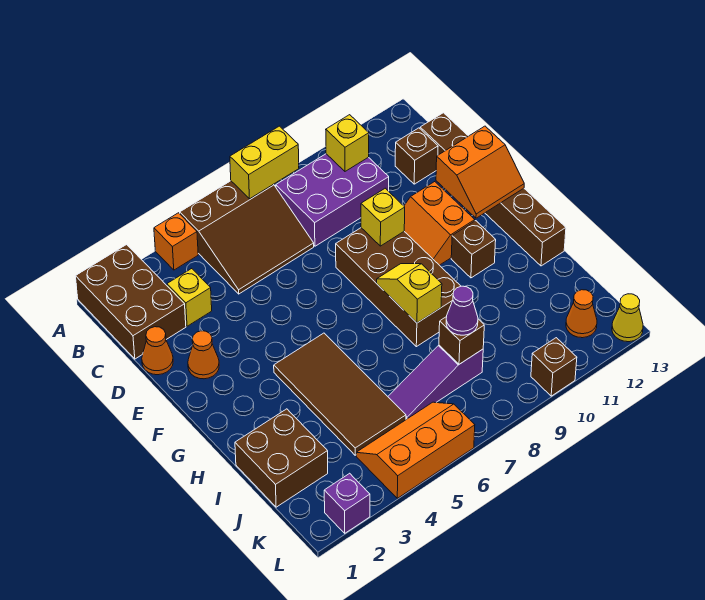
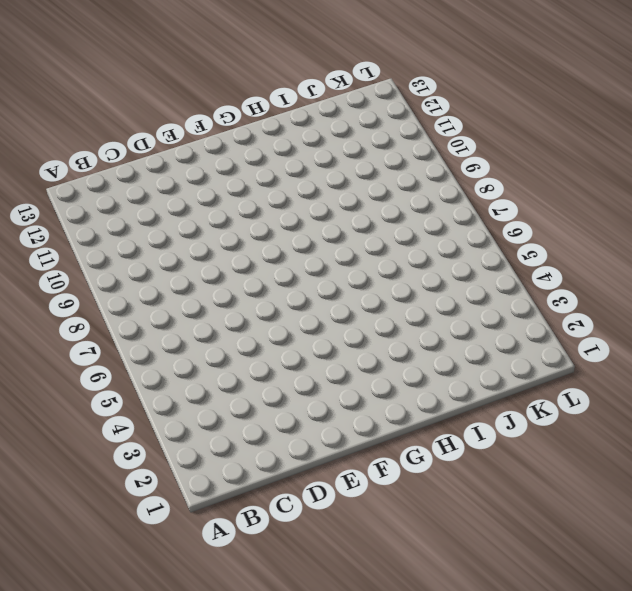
none -> brown 2x3 brick [76,245,186,359]
none -> orange 1x1 brick [154,213,198,270]
none -> brown 3x3 slope [180,181,314,294]

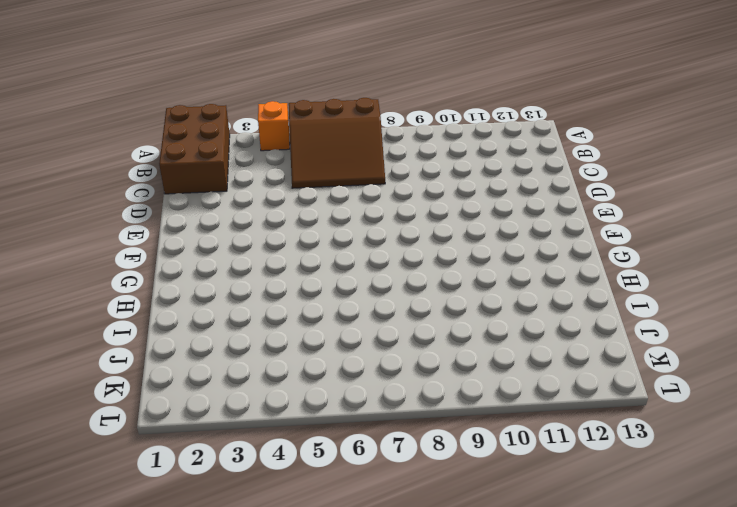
none -> purple 2x3 brick [276,154,389,246]
none -> yellow 1x1 brick [167,269,212,326]
none -> brown 1x1 brick [395,128,438,184]

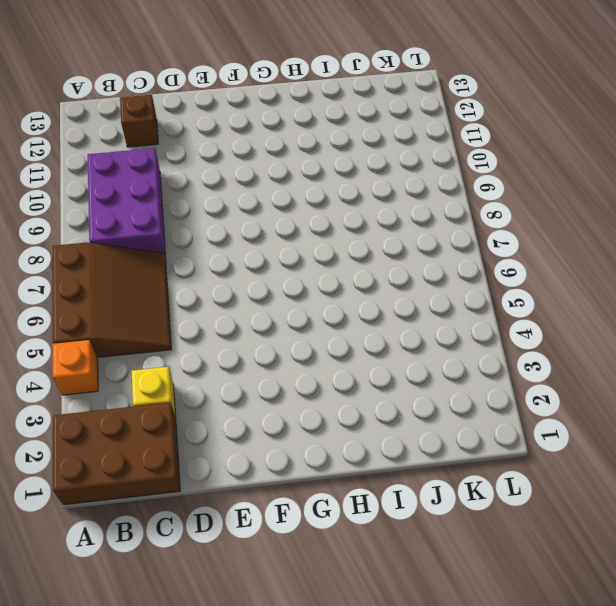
none -> brown 1x6 brick [420,113,566,266]
none -> orange 1x1 cone [142,327,173,375]
none -> orange 1x1 cone [188,331,219,379]

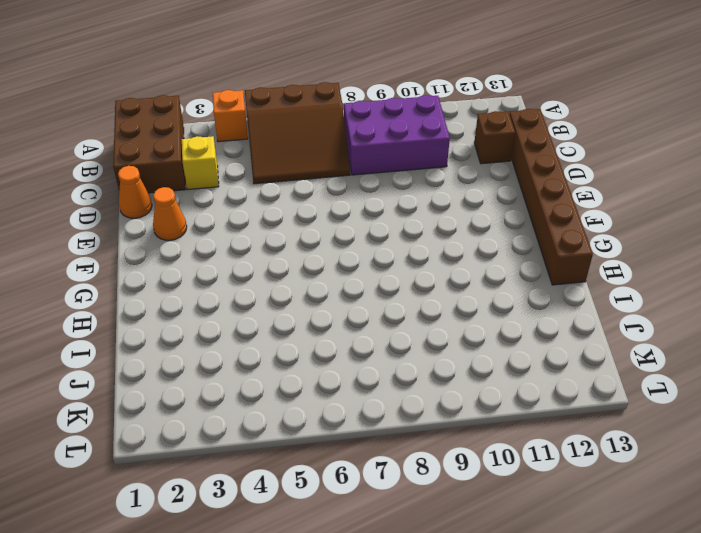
none -> brown 2x4 brick [336,228,461,347]
none -> orange 2x2 slope [404,182,475,265]
none -> brown 2x4 tile [274,333,406,455]

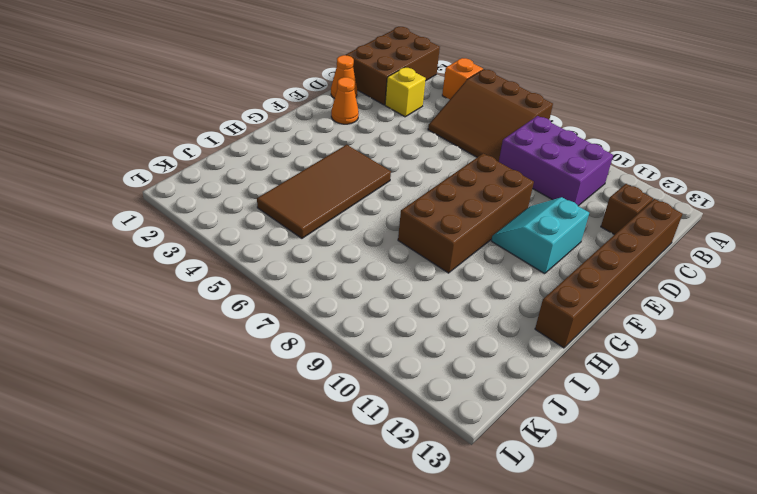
cyan 2x2 slope [491,197,589,274] -> orange 2x2 slope [404,182,475,265]
none -> brown 1x1 brick [451,221,496,278]
none -> brown 2x2 brick [235,409,328,507]
none -> purple 1x3 slope [388,345,483,419]

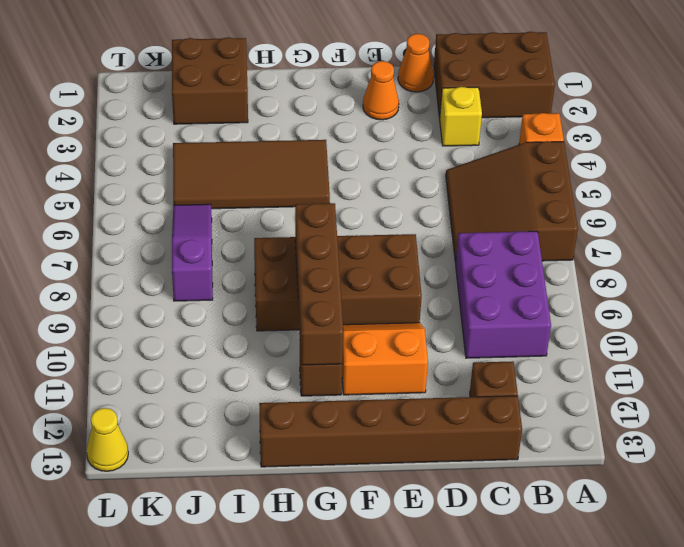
brown 1x4 brick [295,203,343,365] -> yellow 1x2 slope [377,264,442,323]
none -> orange 2x3 slope [356,402,475,498]
none -> orange 1x1 cone [566,290,597,338]
none -> purple 1x1 brick [324,473,370,533]

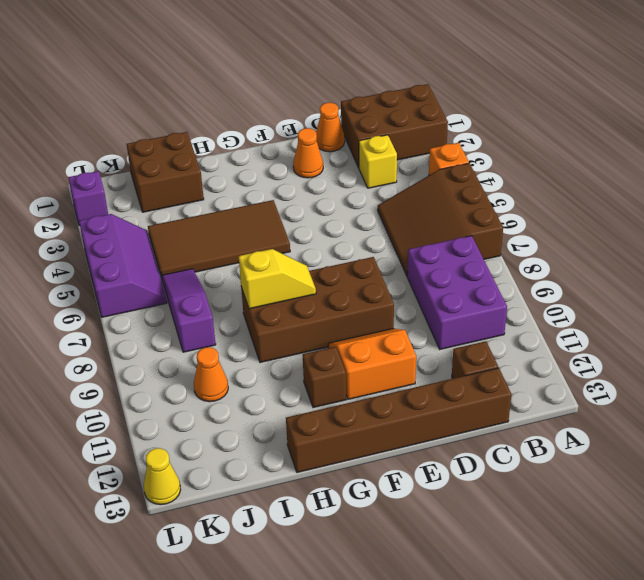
orange 1x1 cone [194,347,228,402] -> orange 1x1 cone moved to [566,290,597,338]
purple 2x3 slope [79,214,167,317] -> orange 2x3 slope [356,402,475,498]
none -> brown 1x1 brick [531,338,577,396]
none -> yellow 1x2 brick [230,126,299,199]
none -> yellow 1x1 brick [326,115,369,171]

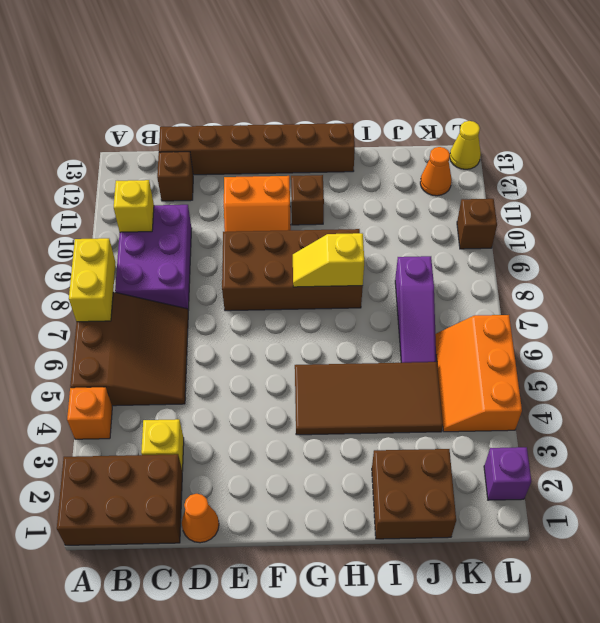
none -> orange 1x1 cone [188,331,219,379]
none -> yellow 1x1 brick [361,188,405,246]
none -> orange 2x2 slope [436,126,524,218]

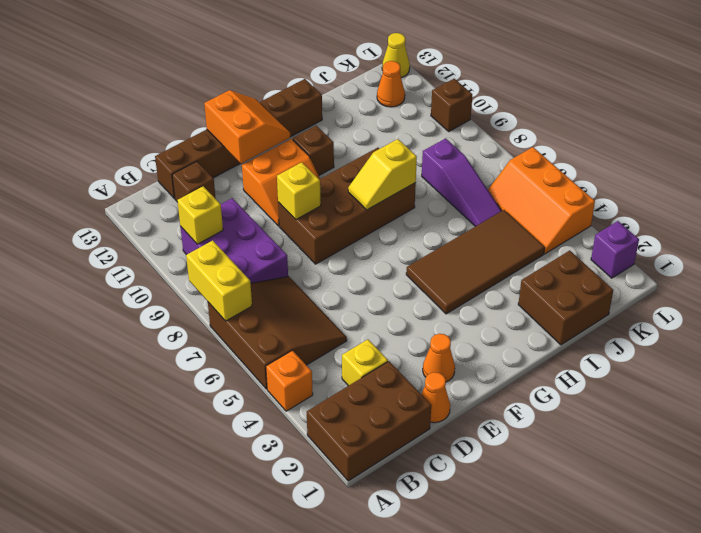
none -> brown 1x1 brick [439,317,484,364]
none -> purple 1x1 cone [446,286,478,335]

